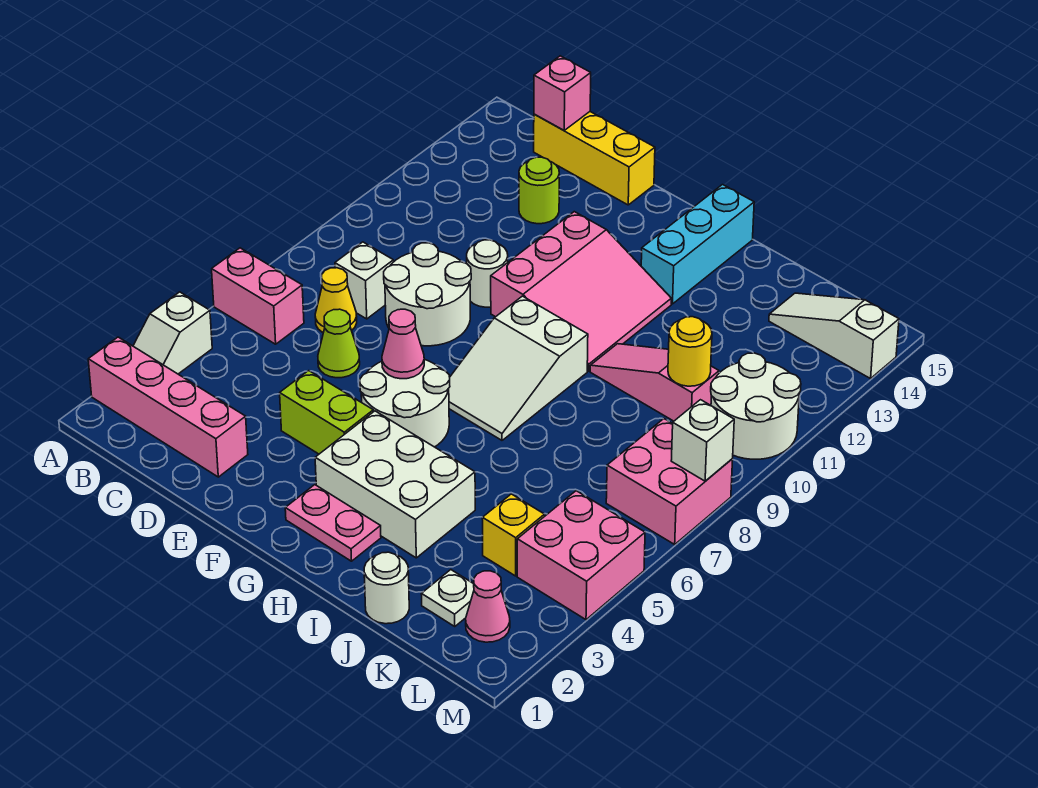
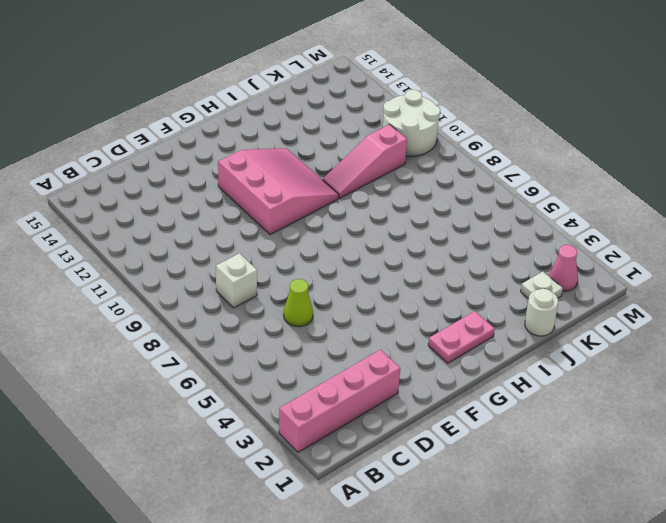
none -> white 1x2 slope [133,292,212,374]
none -> pink 1x2 brick [212,248,304,344]
none -> yellow 1x1 cone [315,268,357,333]
none -> yellow 1x3 brick [534,112,655,205]

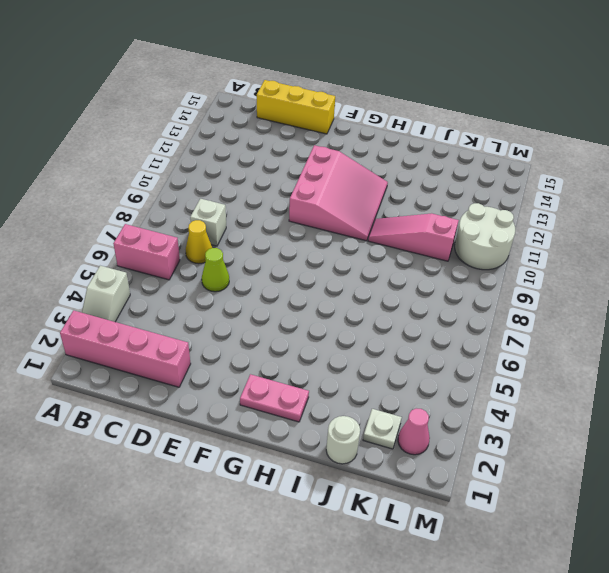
none -> white 2x2 round brick [384,243,471,346]
none -> lime 1x1 round brick [519,157,559,224]
none -> lime 1x2 brick [280,371,373,454]
none -> white 1x1 round brick [467,240,508,307]

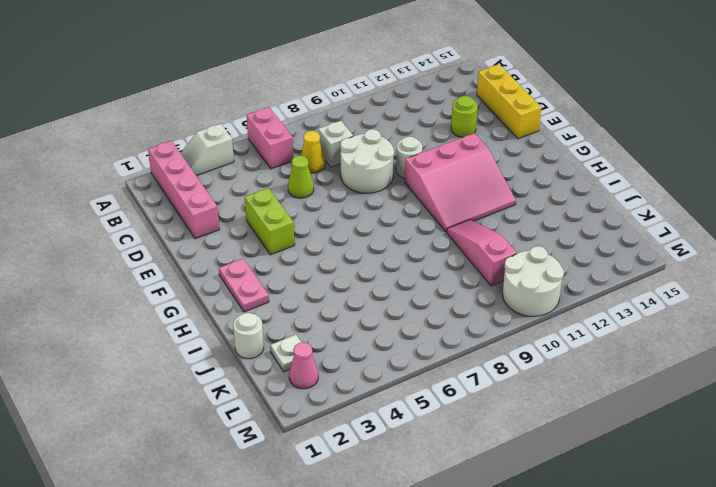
none -> white 2x2 round brick [360,359,450,447]
none -> white 2x3 brick [315,411,475,558]
none -> white 2x3 slope [449,296,588,440]
none -> cyan 1x3 brick [641,185,754,304]

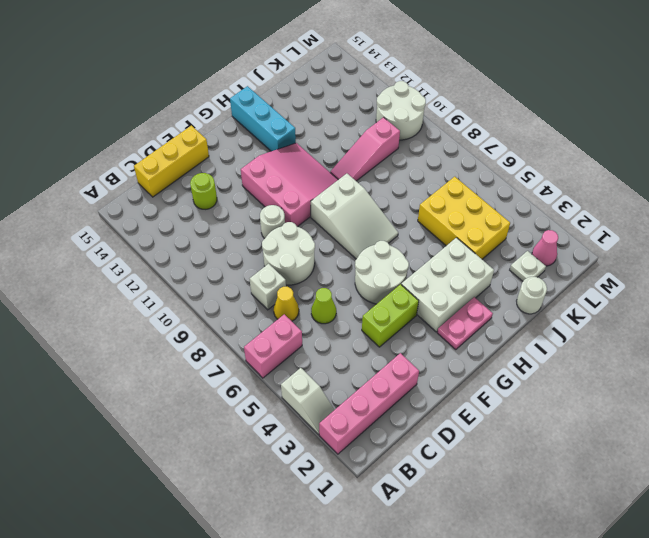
yellow 2x3 brick [418,177,510,259] -> yellow 1x1 brick [482,494,545,576]
none -> white 1x3 slope [769,293,899,379]
none -> pink 2x2 brick [517,491,645,620]
none -> pink 2x2 brick [606,419,733,544]
none -> pink 1x1 brick [534,56,591,130]

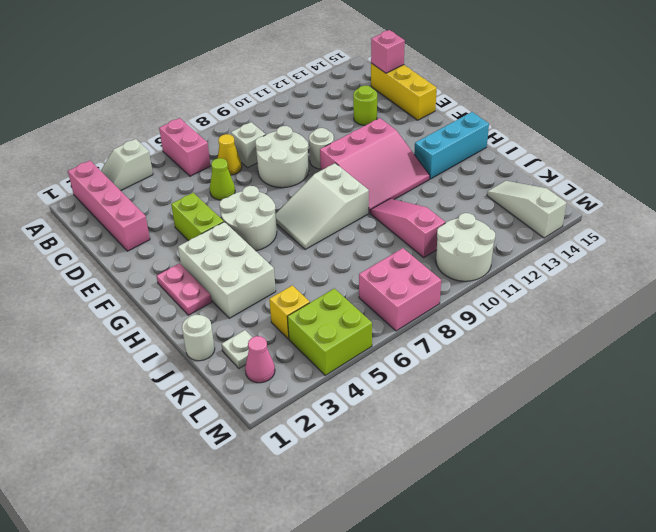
lime 2x2 brick [287,289,372,375] -> pink 2x2 brick [517,491,645,620]
none -> pink 1x1 cone [382,309,424,379]
none -> yellow 1x1 round brick [668,317,712,386]
none -> white 1x1 brick [671,400,734,481]

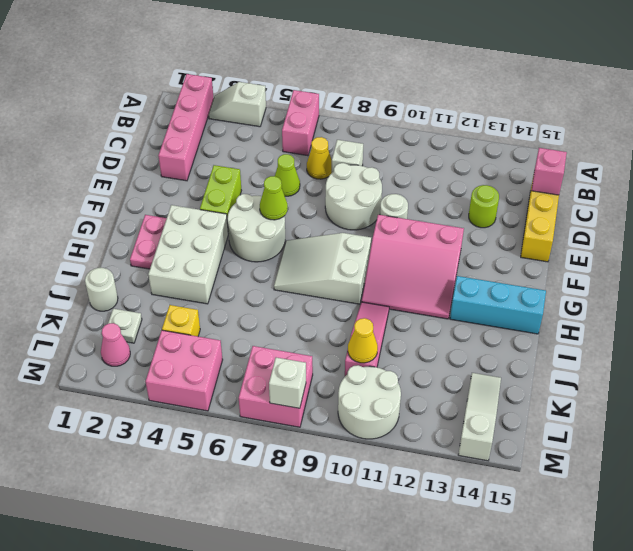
lime 1x1 cone [260,176,288,220] -> pink 1x1 cone [382,309,424,379]
yellow 1x1 cone [348,318,378,363] -> yellow 1x1 round brick [668,317,712,386]

